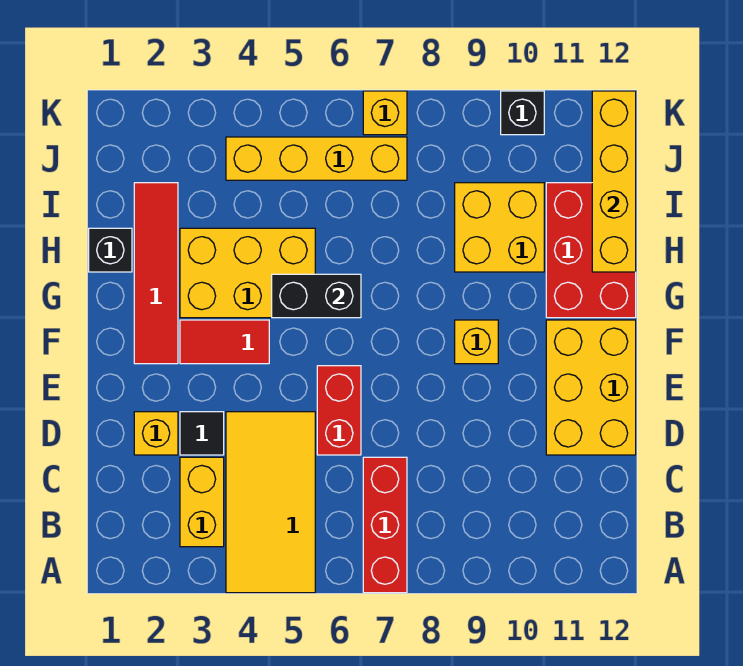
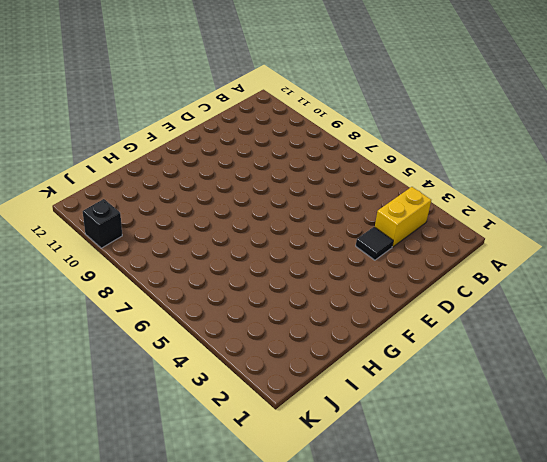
none -> yellow 2x4 tile [226,412,315,593]
none -> red 1x3 brick [363,457,407,593]
none -> yellow 1x1 brick [134,412,178,455]

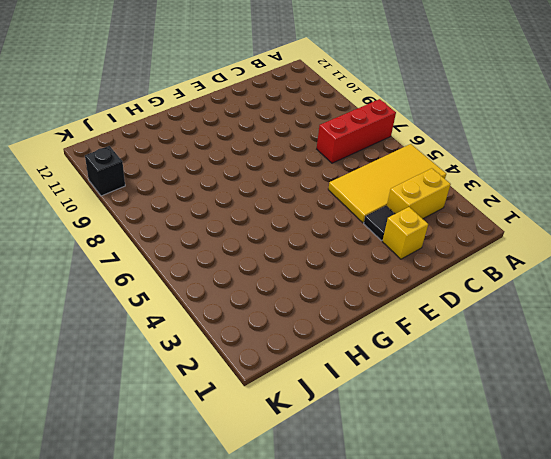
none -> red 1x2 brick [317,366,361,455]
none -> yellow 2x3 brick [546,320,636,455]
none -> red 1x4 tile [134,183,178,364]

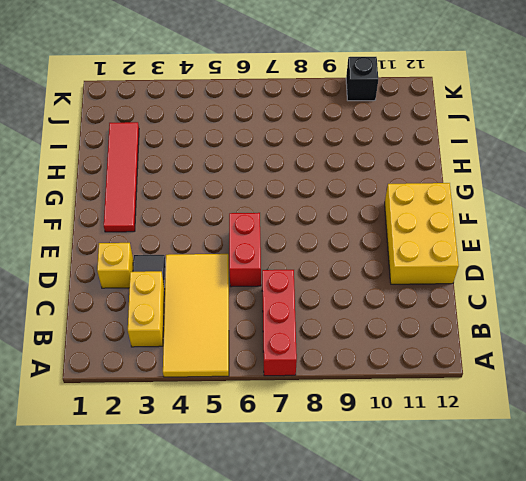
none -> red 1x2 tile [180,320,269,364]
none -> yellow 1x1 brick [455,320,498,364]
none -> yellow 2x3 brick [180,228,315,318]

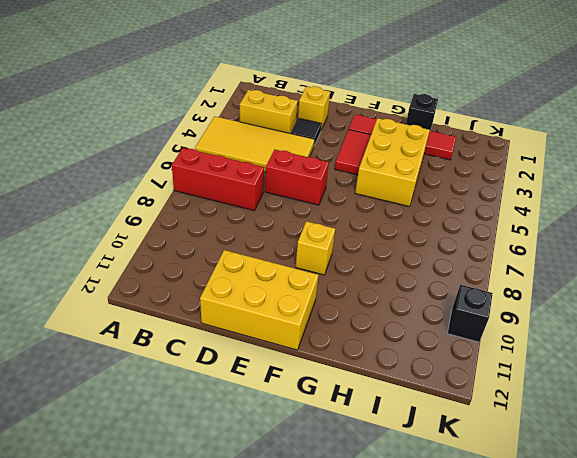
none -> red 2x3 brick [546,183,636,318]
none -> yellow 2x2 brick [455,183,544,272]
none -> yellow 1x4 brick [226,137,407,180]

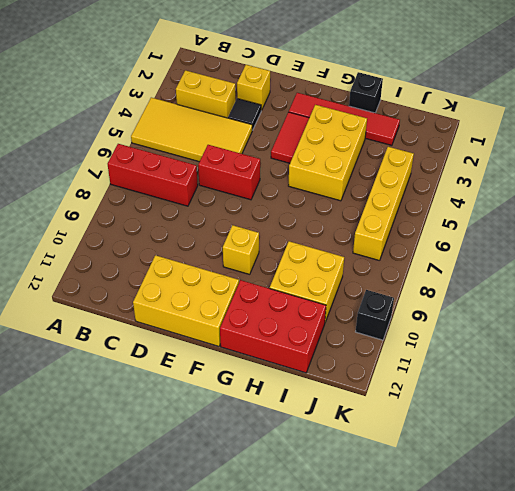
none -> yellow 1x1 brick [363,91,407,135]
none -> black 1x2 brick [272,274,361,318]
none -> yellow 1x4 brick [592,91,636,272]

